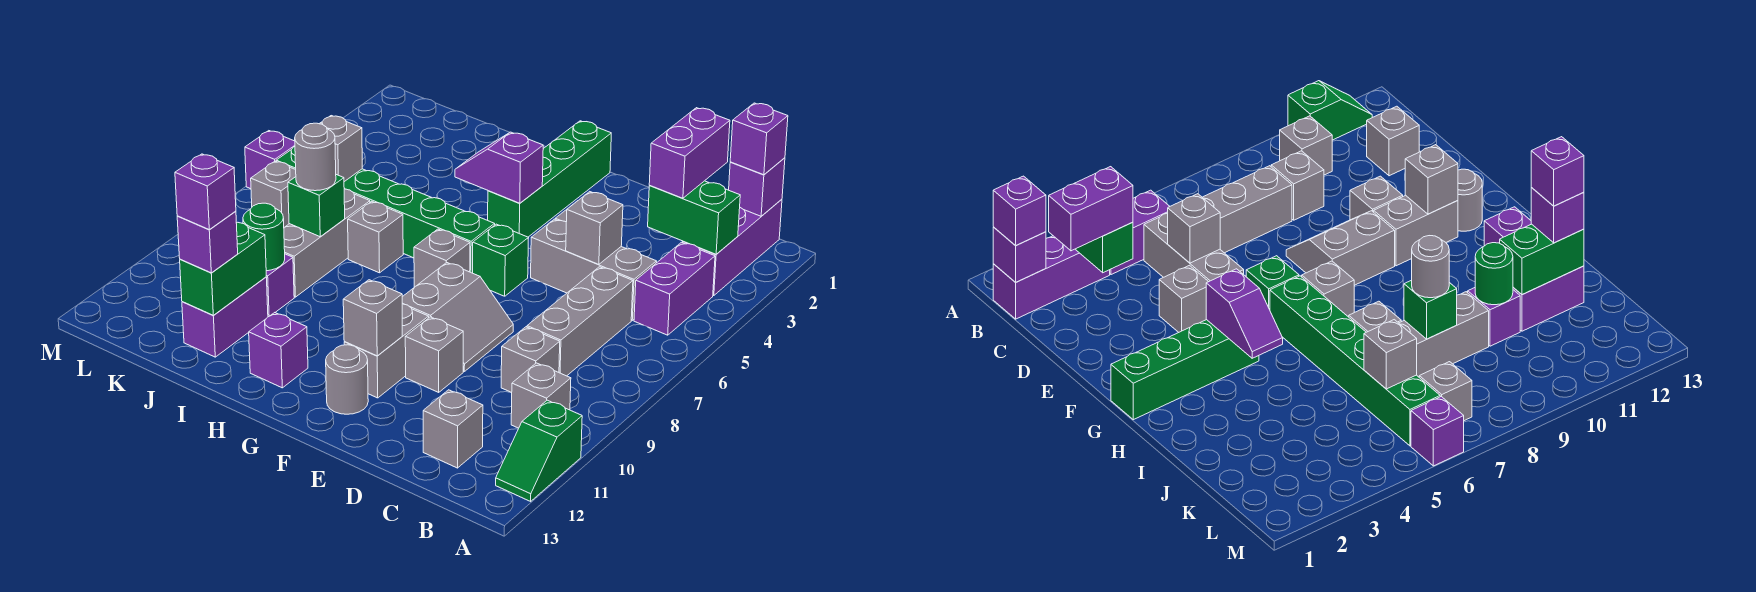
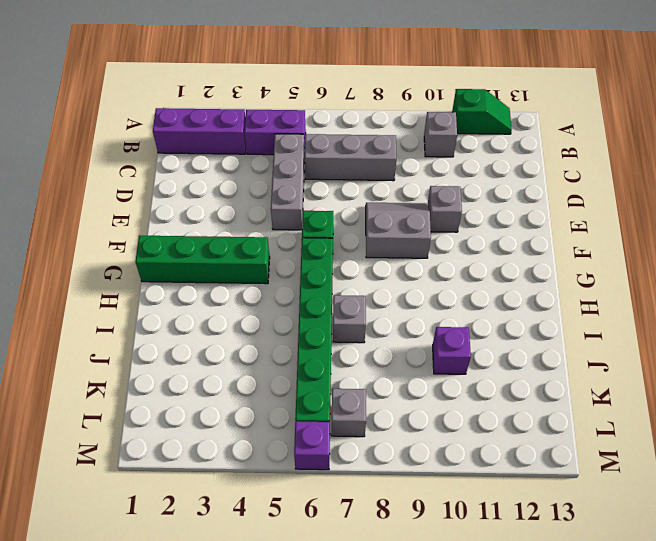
none -> grey 1x1 brick [501,327,560,392]
none -> grey 1x1 brick [423,390,483,468]
none -> grey 1x1 brick [1159,265,1208,332]
none -> grey 1x2 brick [344,304,429,398]

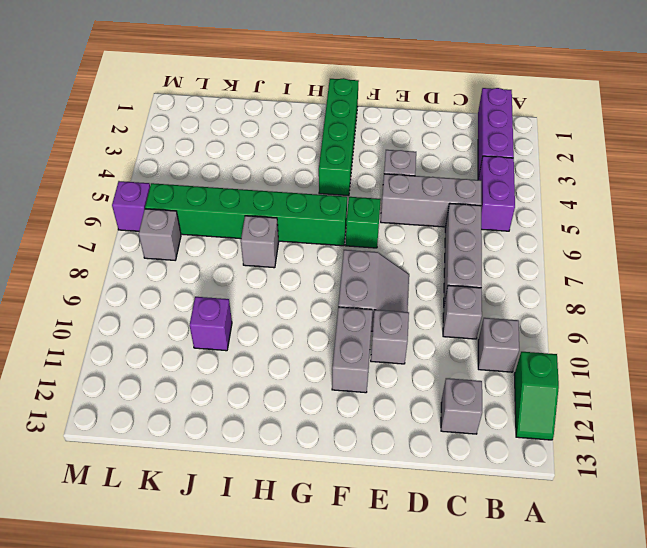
none -> grey 1x1 round brick [326,345,368,414]
none -> grey 1x1 brick [414,229,470,287]
none -> purple 1x1 brick [249,313,308,388]
none -> grey 1x3 brick [284,189,370,297]

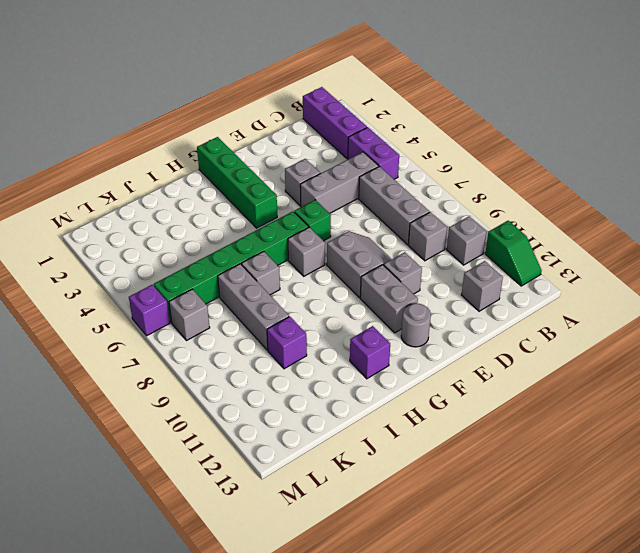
none -> purple 1x2 brick [182,277,268,357]
none -> purple 1x1 brick [729,158,785,216]
none -> green 1x2 brick [648,181,740,254]
none -> grey 1x1 brick [566,192,623,264]

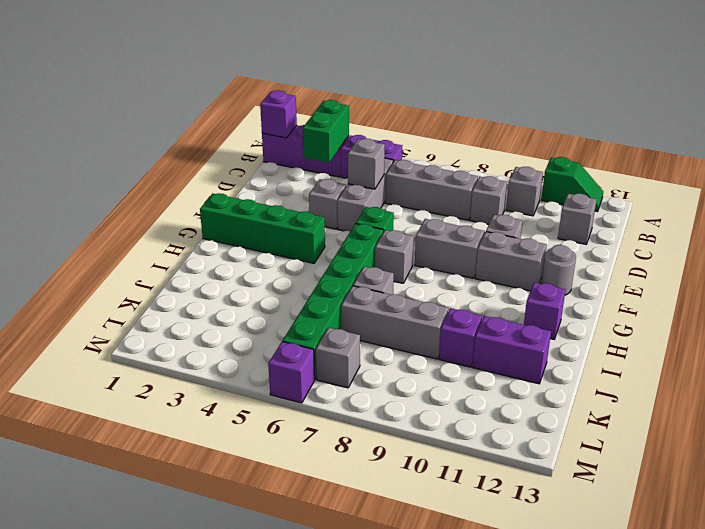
none -> grey 1x1 brick [343,280,402,356]
none -> purple 1x2 slope [455,132,543,203]
none -> green 1x1 brick [288,175,345,237]
none -> green 1x1 round brick [243,203,285,271]

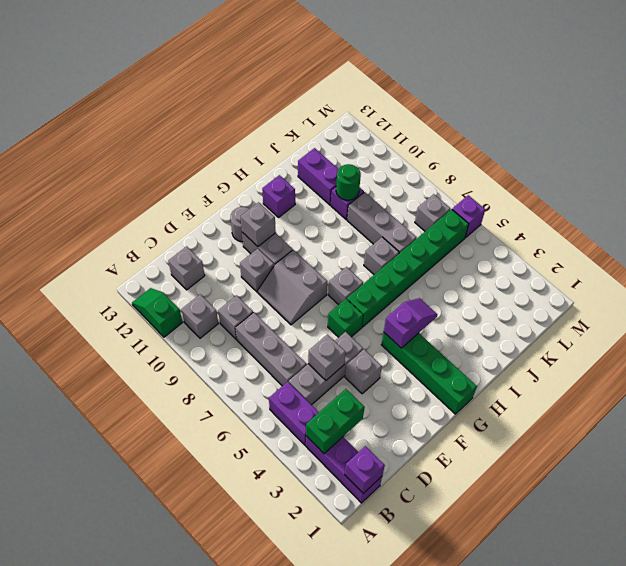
none -> green 1x1 brick [288,175,345,237]
none -> green 1x2 brick [180,222,266,316]
none -> grey 1x1 brick [319,116,362,182]
none -> purple 1x1 brick [730,103,788,175]

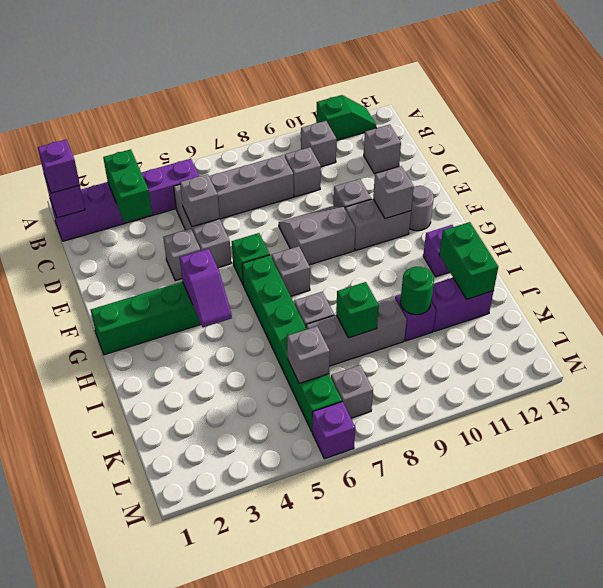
green 1x2 brick [439,222,498,299] -> green 1x2 brick turned to [180,222,266,316]
none -> purple 1x2 brick [649,108,730,198]
none -> grey 1x1 round brick [295,123,336,191]
none -> purple 1x1 brick [177,211,238,273]
none -> purple 1x1 brick [175,154,236,230]

